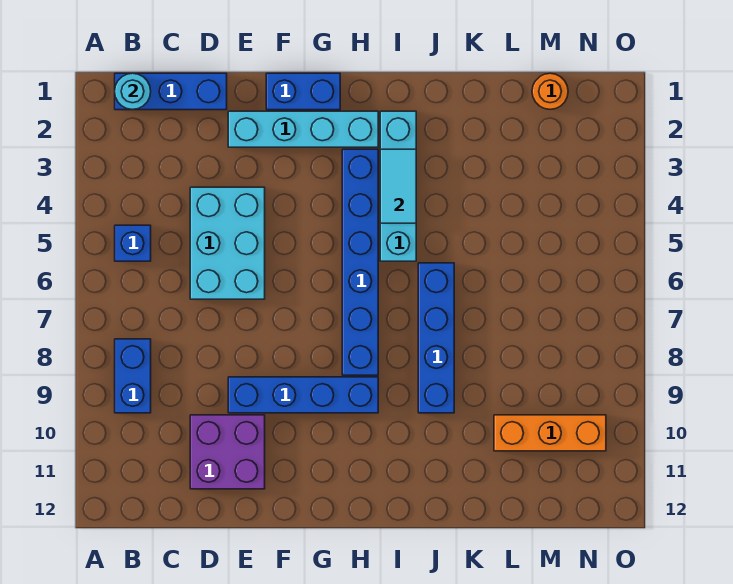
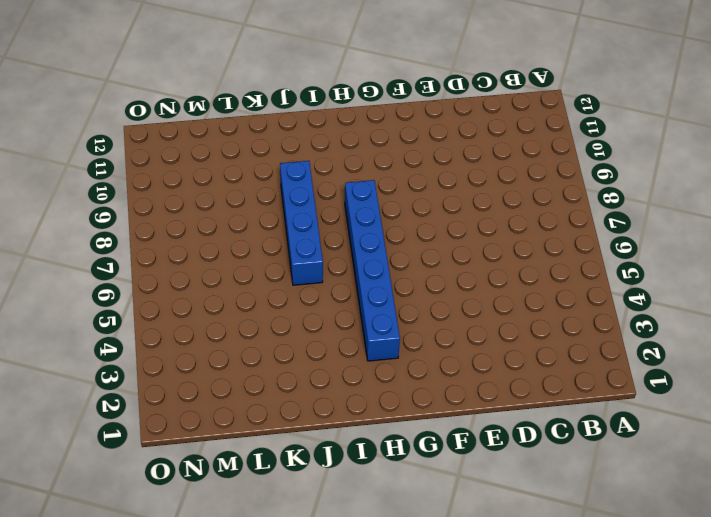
none -> blue 1x3 brick [115,73,227,110]
none -> blue 1x1 brick [115,225,151,261]
none -> blue 1x2 brick [115,339,151,413]

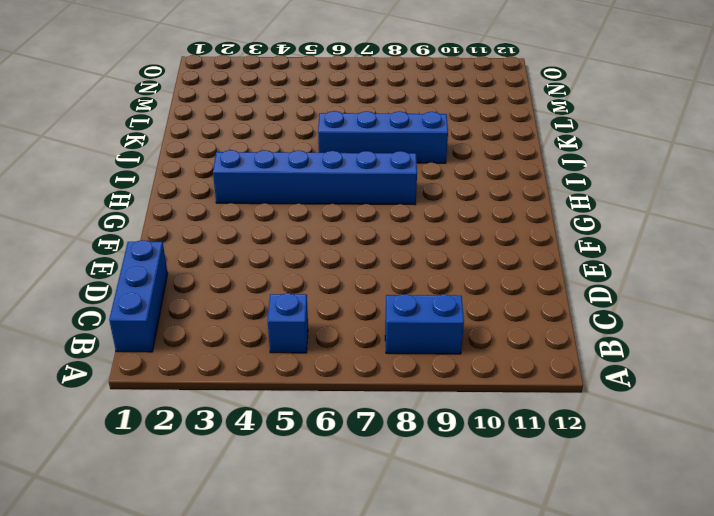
none -> cyan 2x3 brick [190,187,265,299]
none -> purple 2x2 brick [190,415,265,489]
none -> cyan 1x4 brick [228,111,378,147]

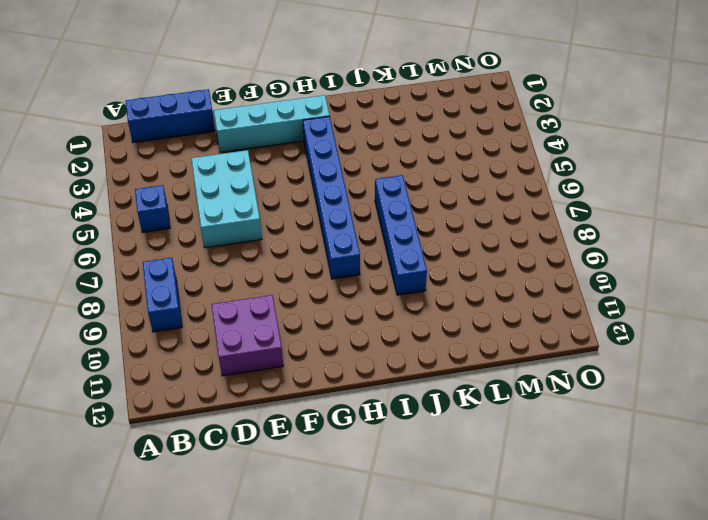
none -> blue 1x4 brick [228,377,378,413]
none -> blue 1x2 brick [266,73,340,110]
none -> cyan 1x4 brick [380,111,416,261]

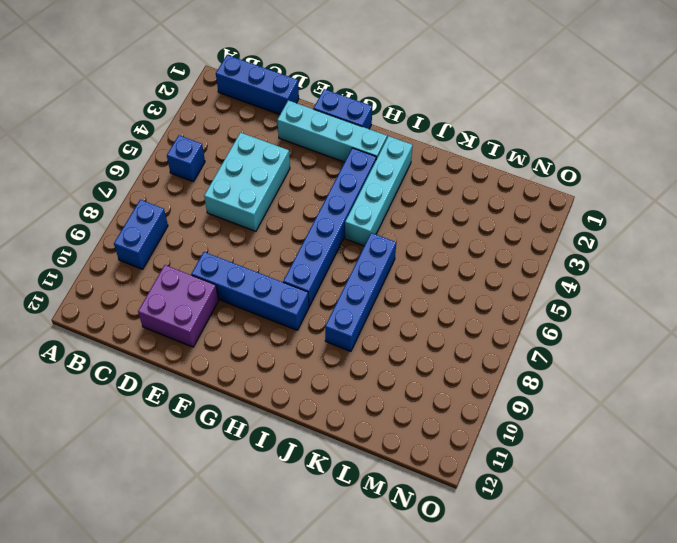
none -> orange 1x3 brick [494,415,606,451]
none -> orange 1x1 round brick [532,73,568,109]
none -> cyan 1x1 round brick [115,73,151,109]

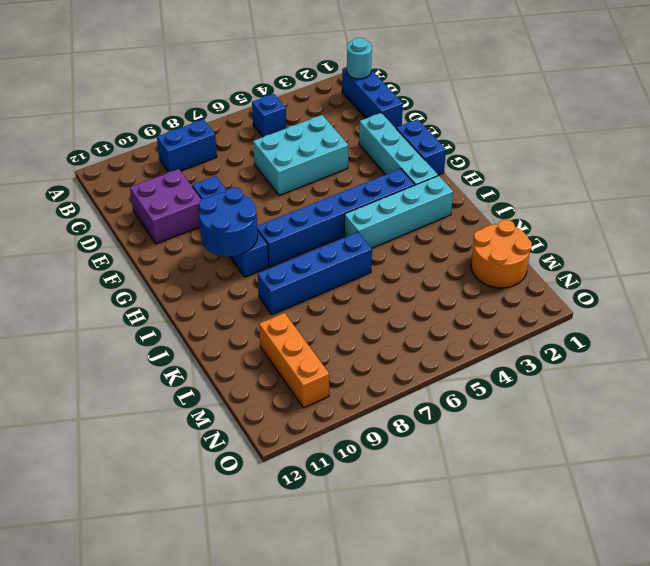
blue 2x2 round brick [199,187,258,257] -> none
orange 2x2 round brick [471,220,532,288] -> orange 1x1 round brick [532,73,568,109]
none -> cyan 1x2 tile [380,149,416,223]

